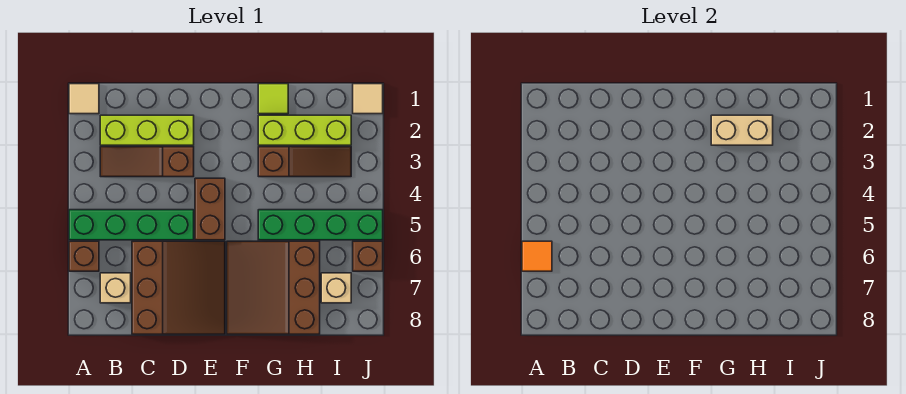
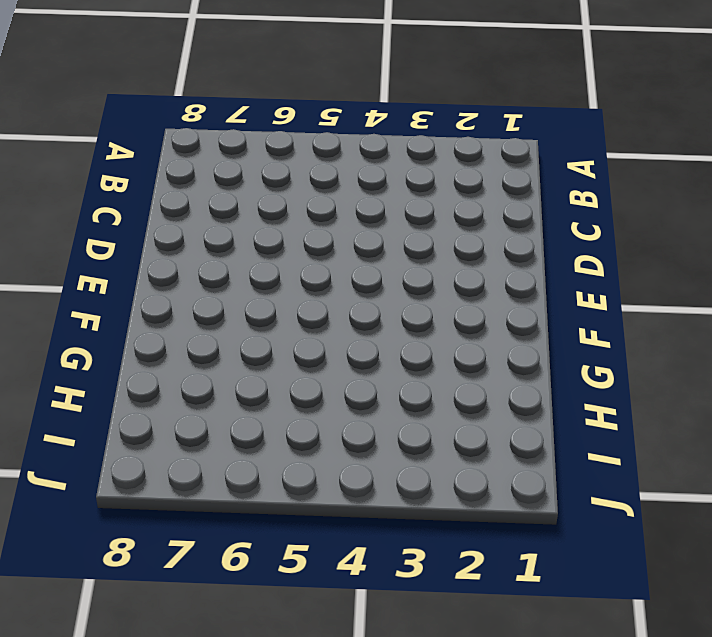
none -> tan 1x1 tile [69,84,99,114]
none -> green 1x4 brick [69,210,194,240]
none -> brown 1x1 brick [69,241,99,271]

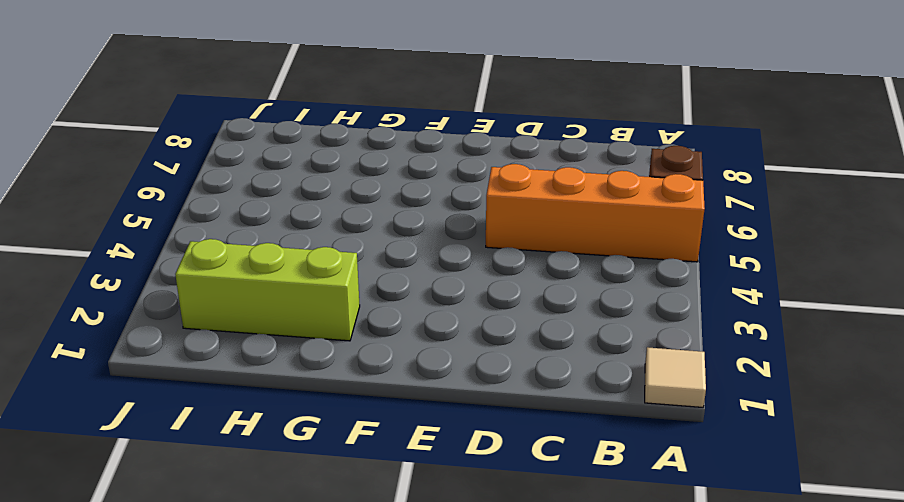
orange 1x4 brick [486,164,705,262] -> green 1x4 brick [69,210,194,240]
none -> lime 1x3 brick [100,115,194,145]
none -> brown 1x3 slope [100,147,194,177]
none -> tan 1x1 brick [100,273,131,303]

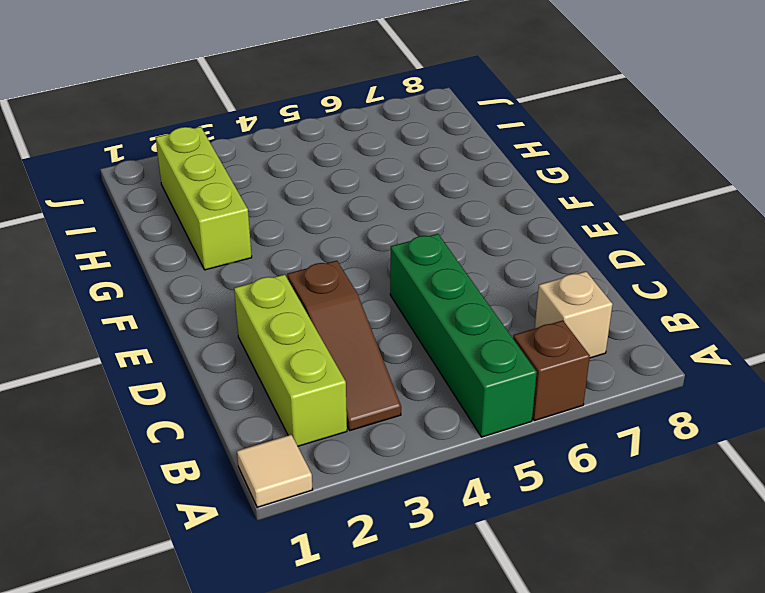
none -> brown 3x3 slope [132,241,225,334]
none -> brown 1x2 brick [195,178,225,240]
none -> brown 3x3 slope [227,241,320,334]

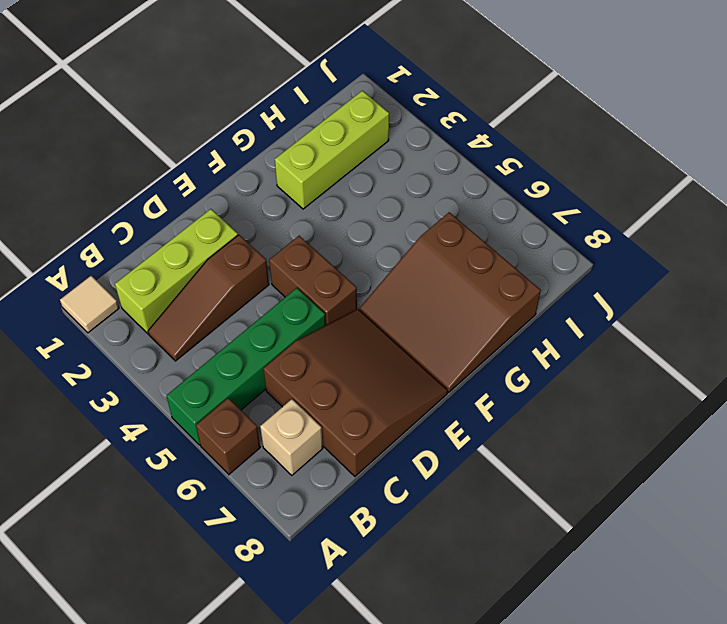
none -> lime 1x1 tile [258,84,288,114]
none -> brown 1x3 slope [258,147,351,177]
none -> green 1x4 brick [258,210,383,240]

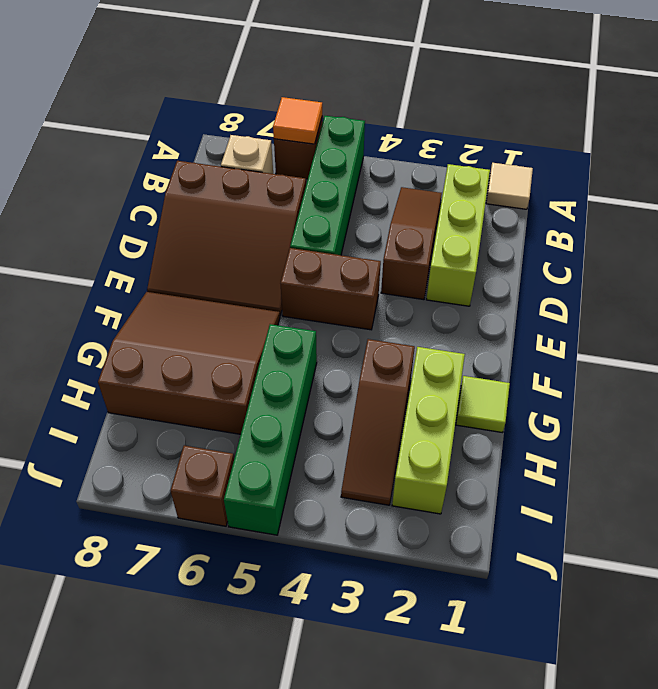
none -> tan 1x1 brick [321,273,351,303]
none -> tan 1x1 tile [353,84,383,114]
none -> tan 1x2 brick [711,115,773,145]

